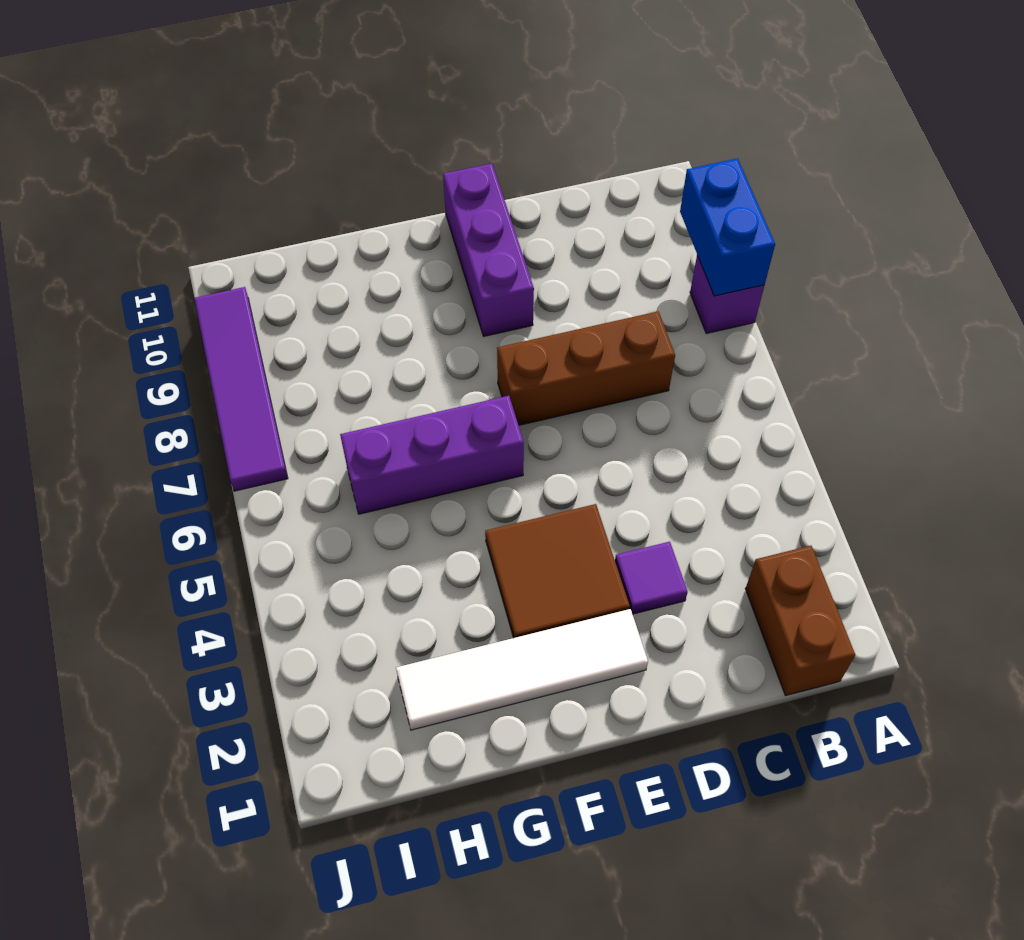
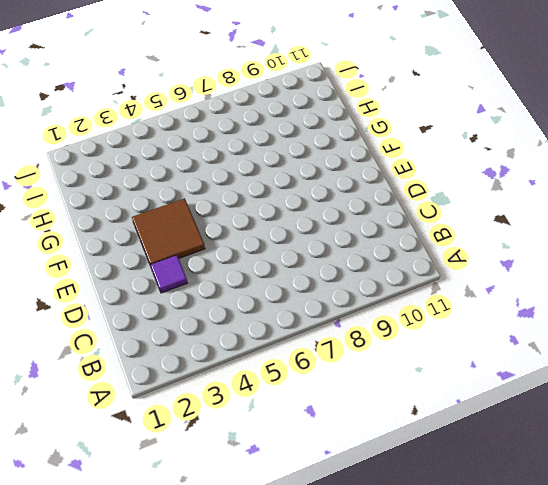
none -> purple 1x1 brick [690,255,764,333]
none -> brown 1x2 brick [745,546,855,695]

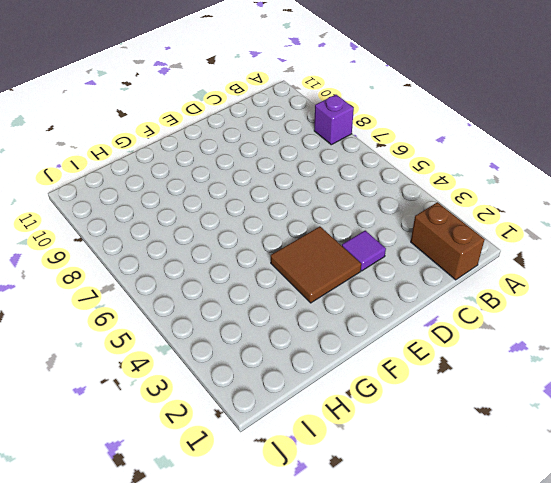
none -> brown 1x3 brick [497,311,675,425]
none -> white 1x4 tile [396,609,648,730]

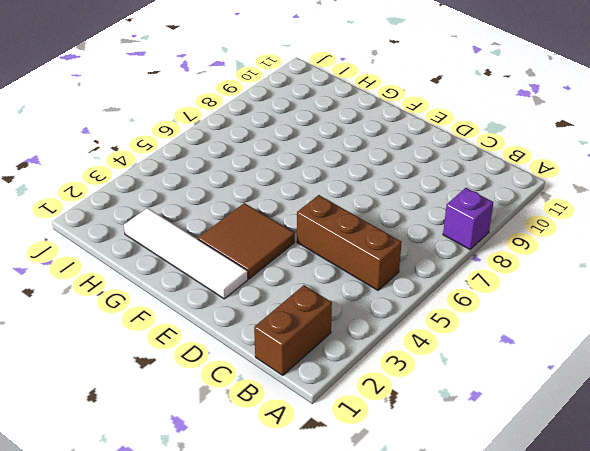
brown 1x3 brick [297,195,401,290] -> brown 1x3 brick moved to [497,311,675,425]
none -> purple 1x1 tile [615,542,688,614]
none -> purple 1x3 brick [443,164,534,336]

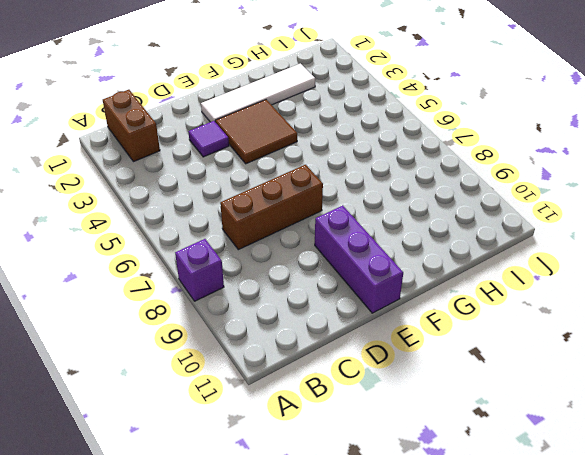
none -> purple 1x3 brick [340,396,524,514]
none -> purple 1x4 tile [194,287,288,491]

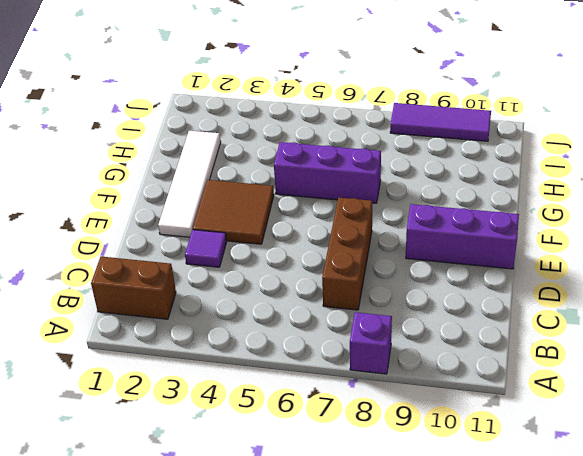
purple 1x3 brick [274,142,381,203] -> purple 1x3 brick turned to [340,396,524,514]
purple 1x3 tile [390,103,491,141] -> purple 1x4 tile [194,287,288,491]
none -> blue 1x2 brick [680,158,775,296]

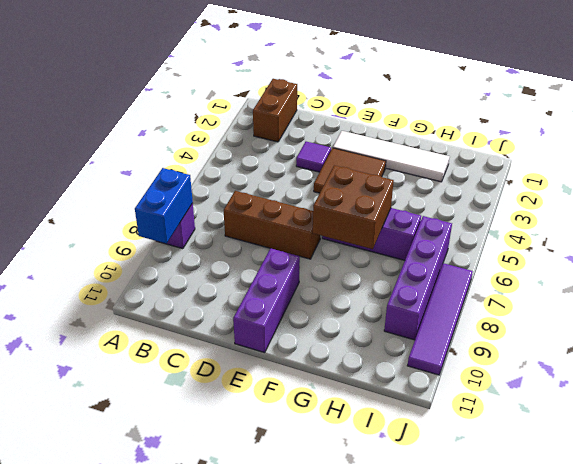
brown 2x2 brick [313,165,394,249] -> none
purple 1x4 brick [384,216,452,340] -> none

